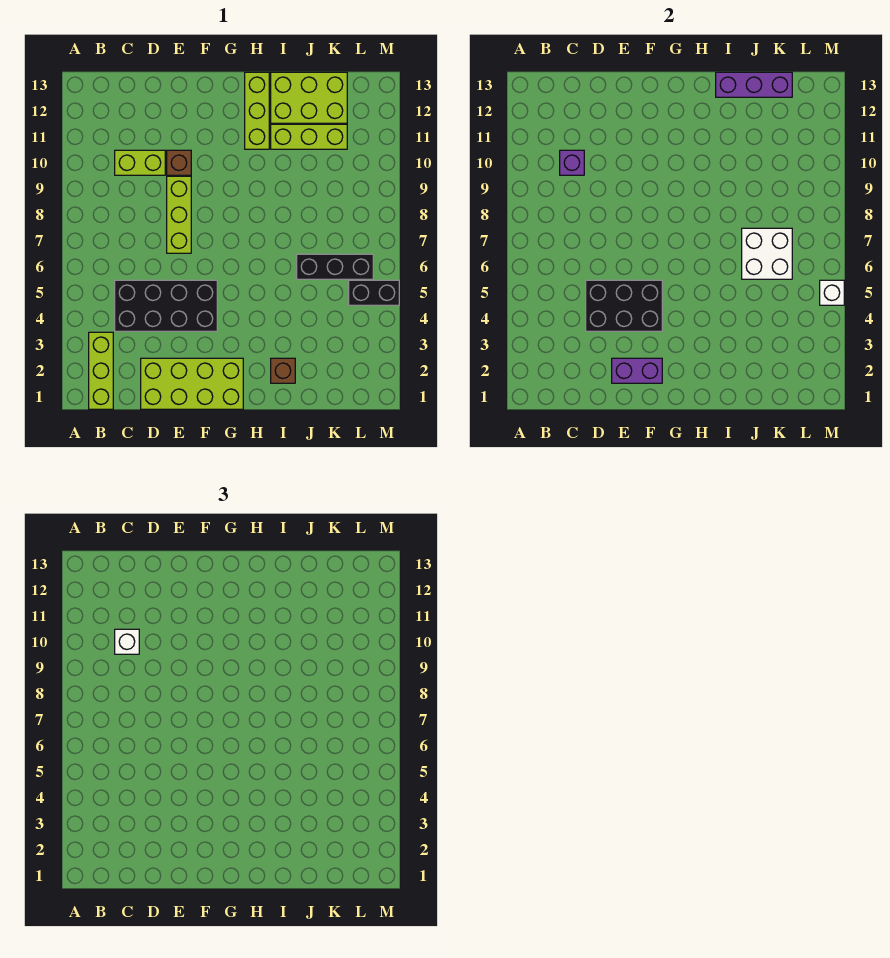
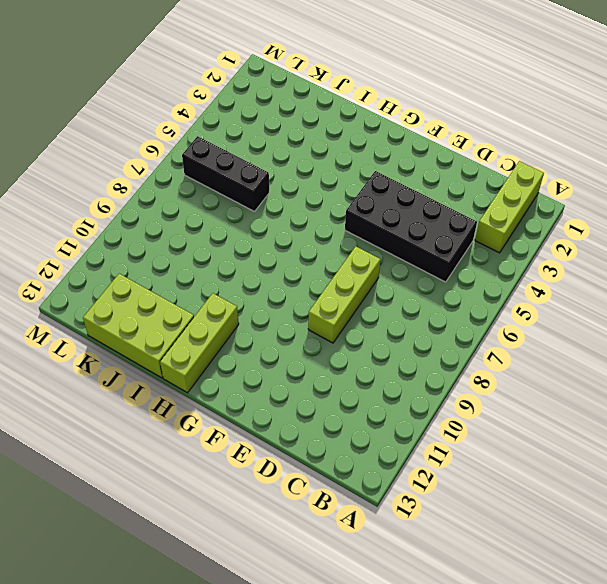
none -> lime 1x2 brick [115,150,165,175]
none -> lime 2x4 brick [141,358,243,409]
none -> brown 1x1 brick [167,150,191,175]

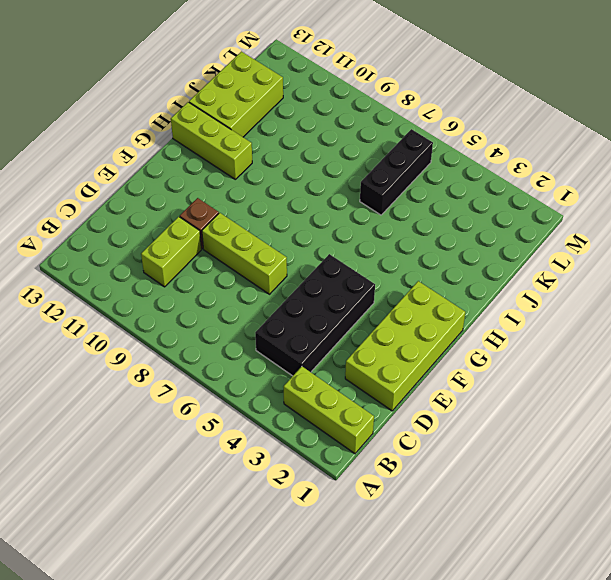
none -> brown 1x1 brick [271,358,295,383]
none -> lime 1x3 brick [271,124,347,149]
none -> black 1x2 brick [349,280,399,305]

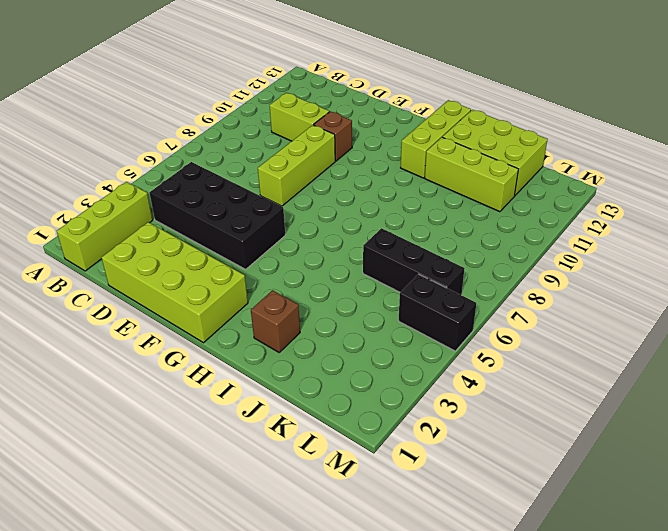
none -> purple 1x1 brick [560,150,584,175]
none -> black 2x3 brick [586,280,662,331]
none -> purple 1x2 brick [612,358,662,383]

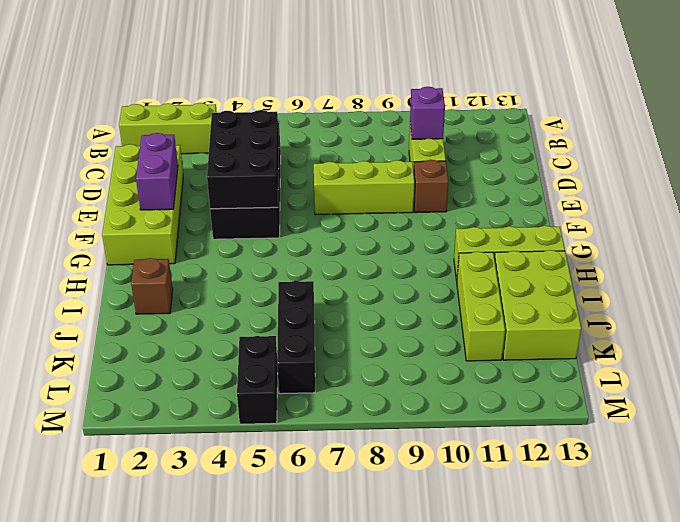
none -> purple 1x3 brick [716,72,792,97]
none -> white 2x2 brick [742,228,792,279]
none -> white 1x1 brick [820,280,844,305]

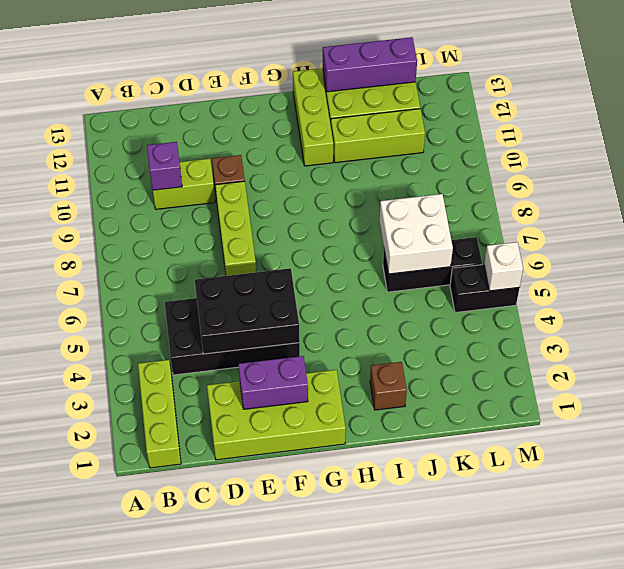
none -> white 1x1 brick [115,629,139,654]

